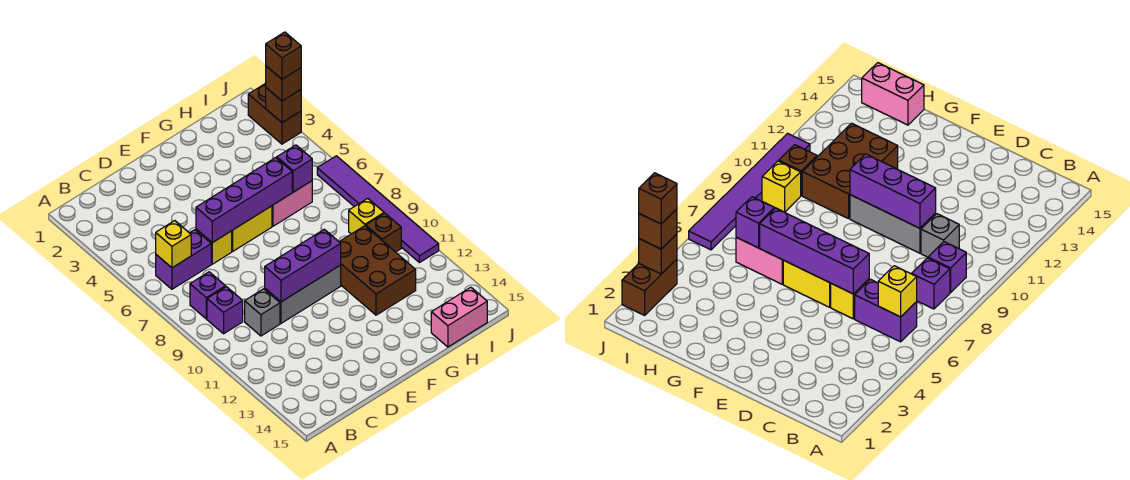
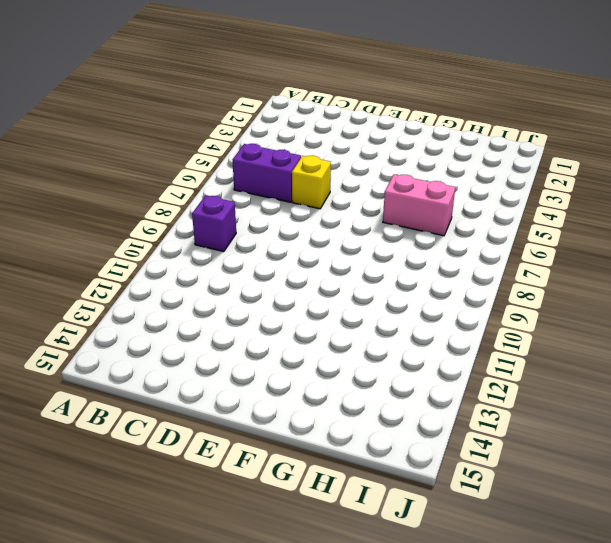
none -> purple 1x1 brick [190,272,226,319]
none -> grey 1x1 brick [245,289,280,336]
none -> grey 1x3 brick [265,265,341,323]

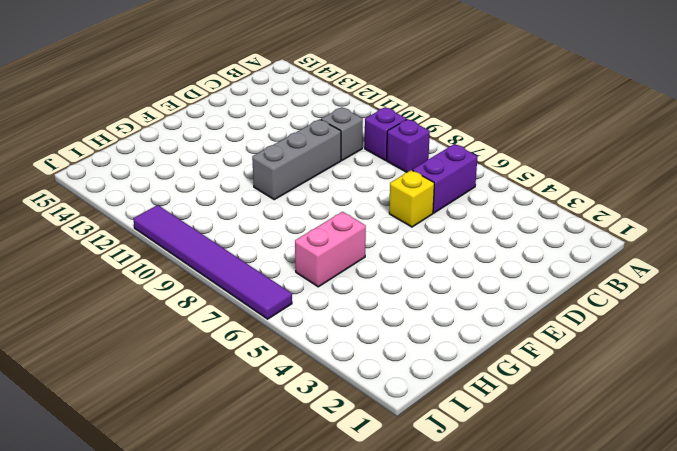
none -> yellow 1x2 brick [232,206,272,251]
none -> brown 2x3 brick [339,226,416,315]
none -> pink 1x2 brick [431,287,487,347]

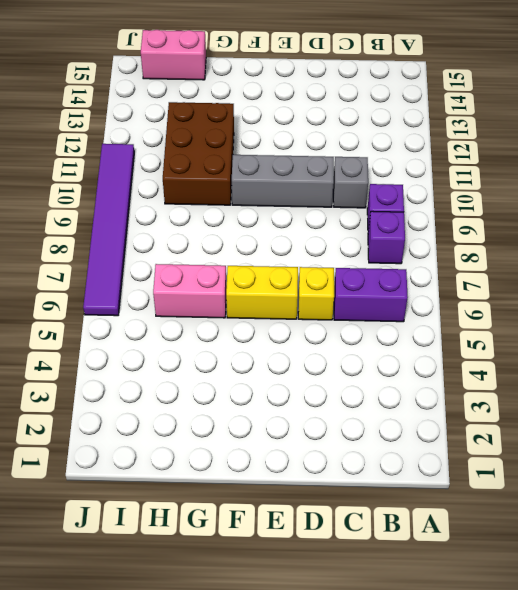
none -> yellow 1x1 brick [349,198,384,234]
none -> brown 1x1 brick [366,213,401,252]
none -> brown 1x2 brick [248,83,301,144]

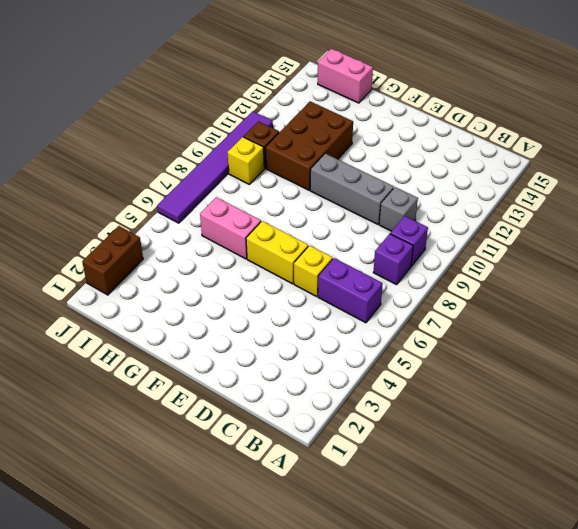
none -> yellow 1x1 brick [156,221,191,268]
none -> purple 1x4 brick [196,158,292,243]
none -> purple 1x3 brick [265,229,341,302]

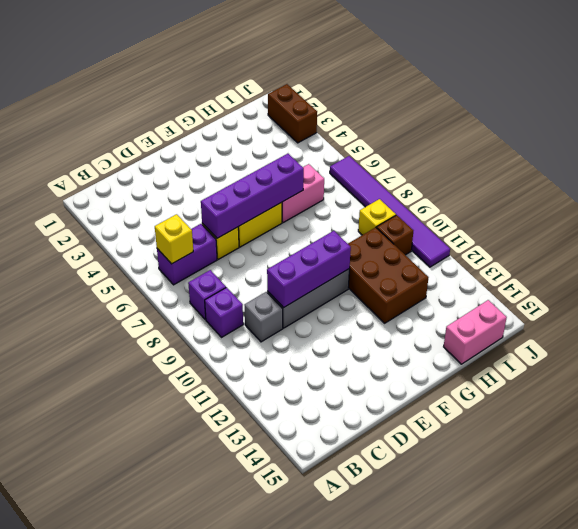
none -> purple 1x1 brick [277,145,312,192]
none -> brown 1x1 brick [266,88,301,122]
none -> brown 1x1 brick [266,66,301,101]

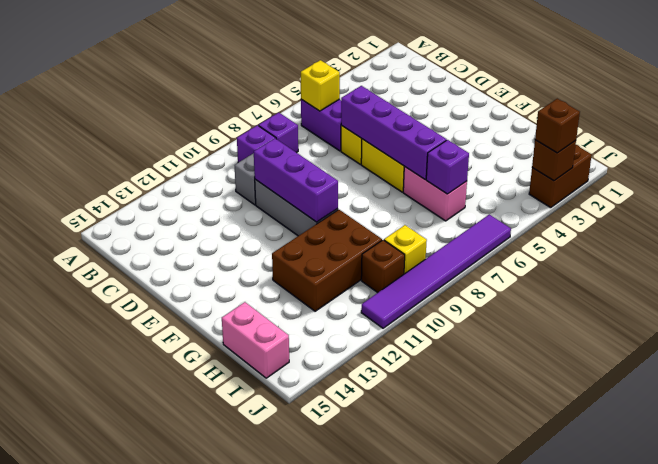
none -> brown 1x1 brick [266,32,301,79]

